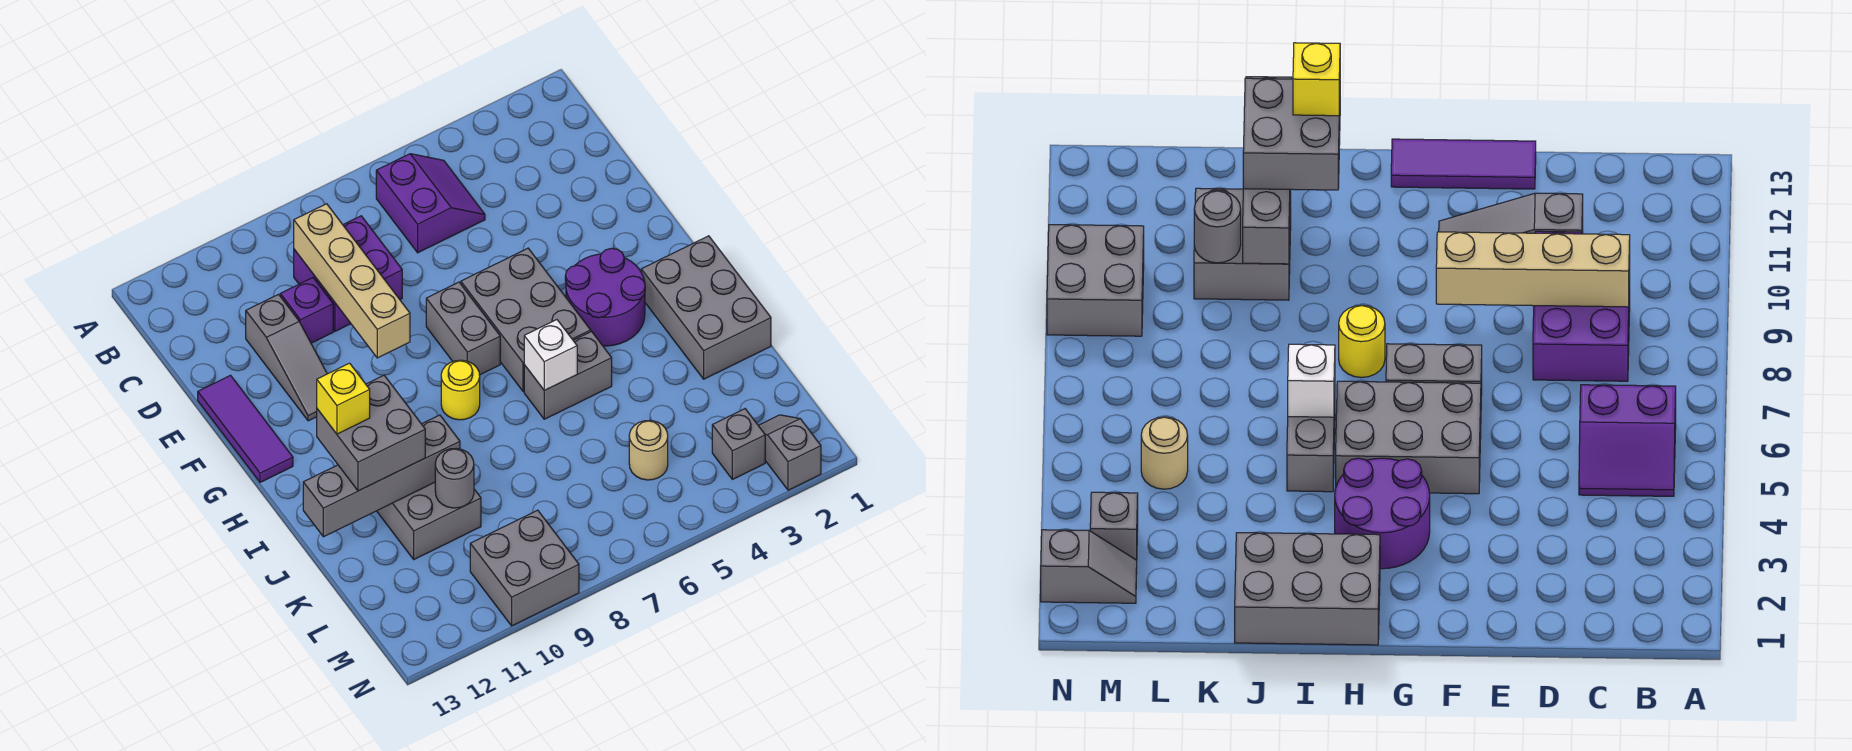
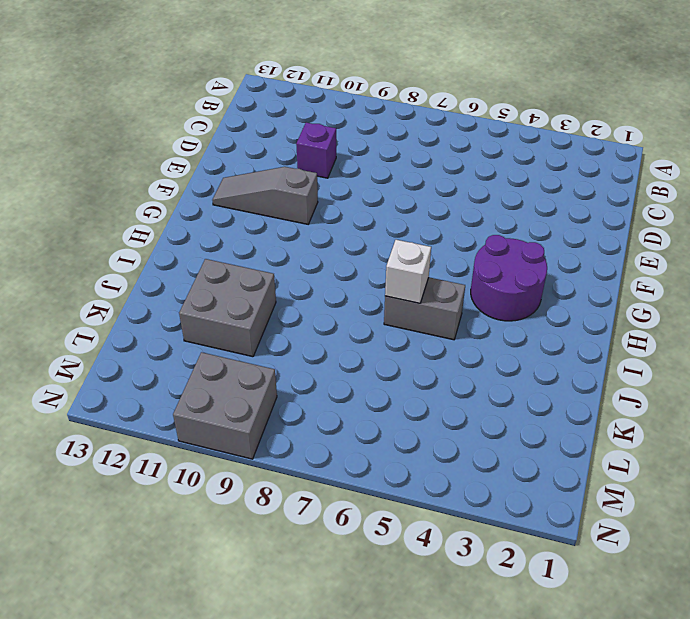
grey 1x3 slope [212,167,318,224] -> grey 1x3 slope turned to [246,294,327,421]
none -> purple 2x2 slope [376,154,485,253]
none -> purple 2x2 brick [294,216,402,331]
none -> purple 1x3 tile [198,375,293,482]

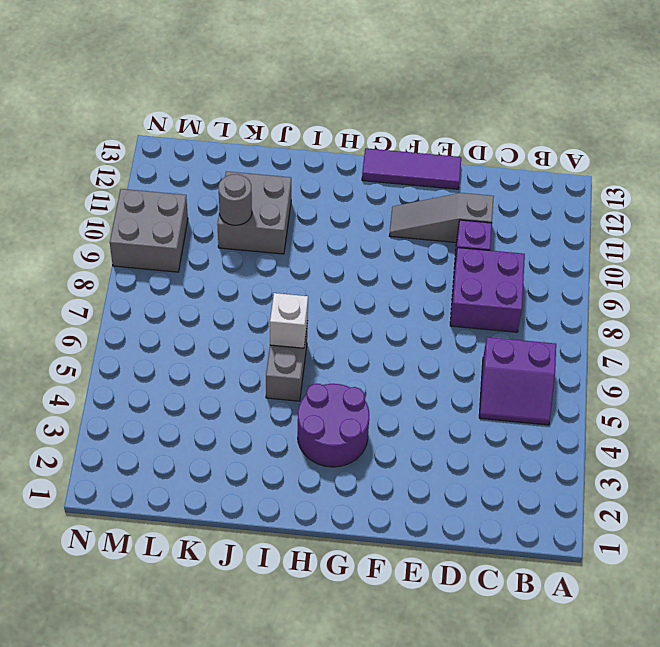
none -> grey 2x3 brick [461,248,591,392]
none -> grey 1x2 brick [426,282,500,375]
none -> grey 2x3 brick [641,236,771,379]

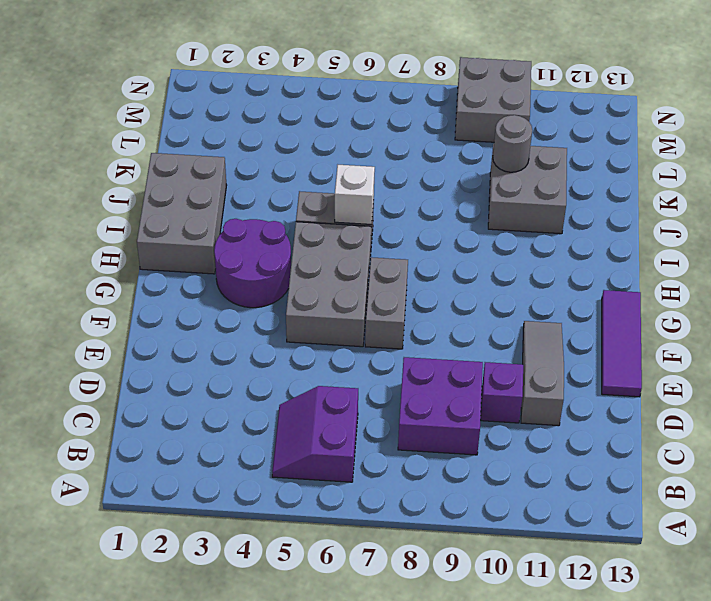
none -> yellow 1x1 round brick [441,360,480,420]
none -> tan 1x1 round brick [629,420,668,480]
none -> grey 1x2 slope [758,415,821,490]

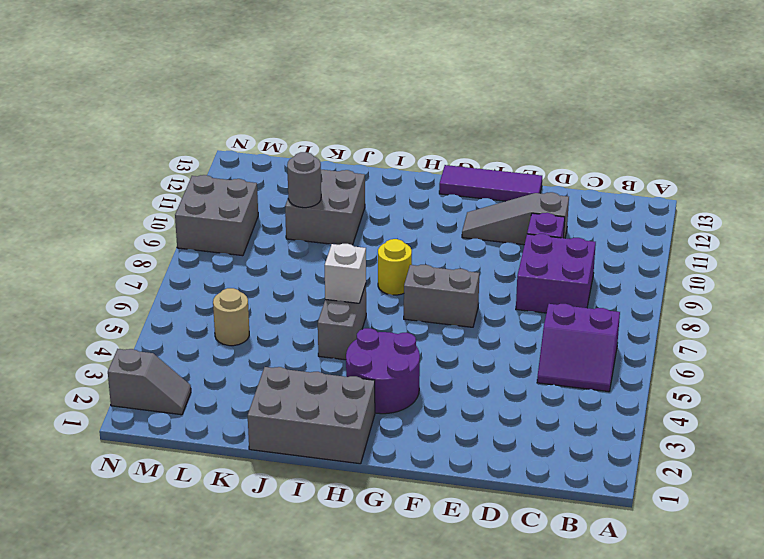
none -> grey 2x3 brick [461,248,591,392]
none -> grey 1x1 brick [712,409,765,479]
none -> tan 1x4 brick [294,204,410,358]

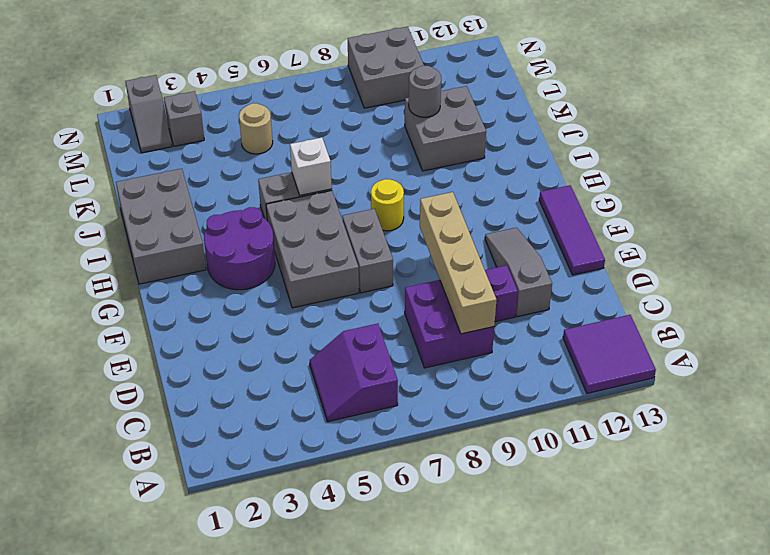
purple 2x2 tile [563,315,656,393] -> none
none -> grey 1x4 brick [303,415,460,537]
none -> grey 2x2 brick [317,375,425,491]
none -> yellow 1x1 brick [317,363,370,434]

